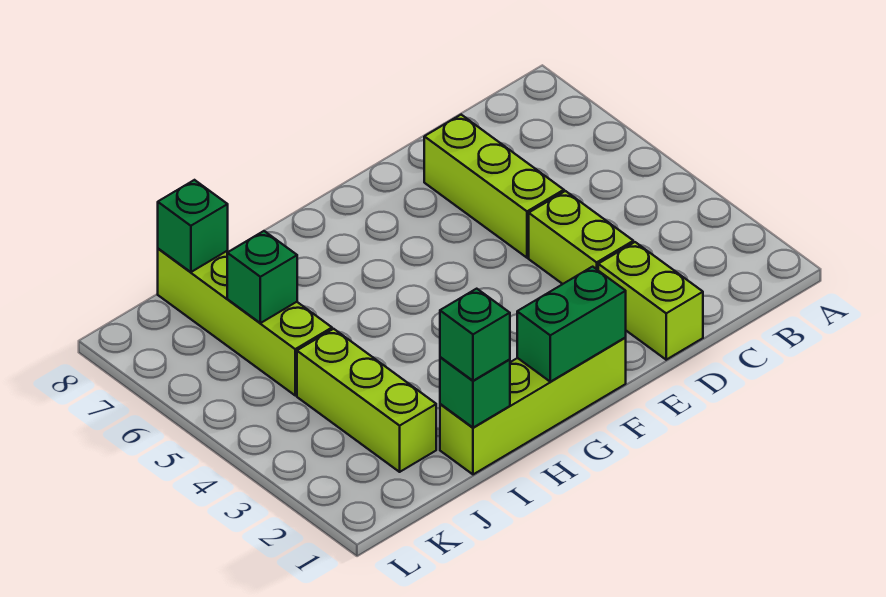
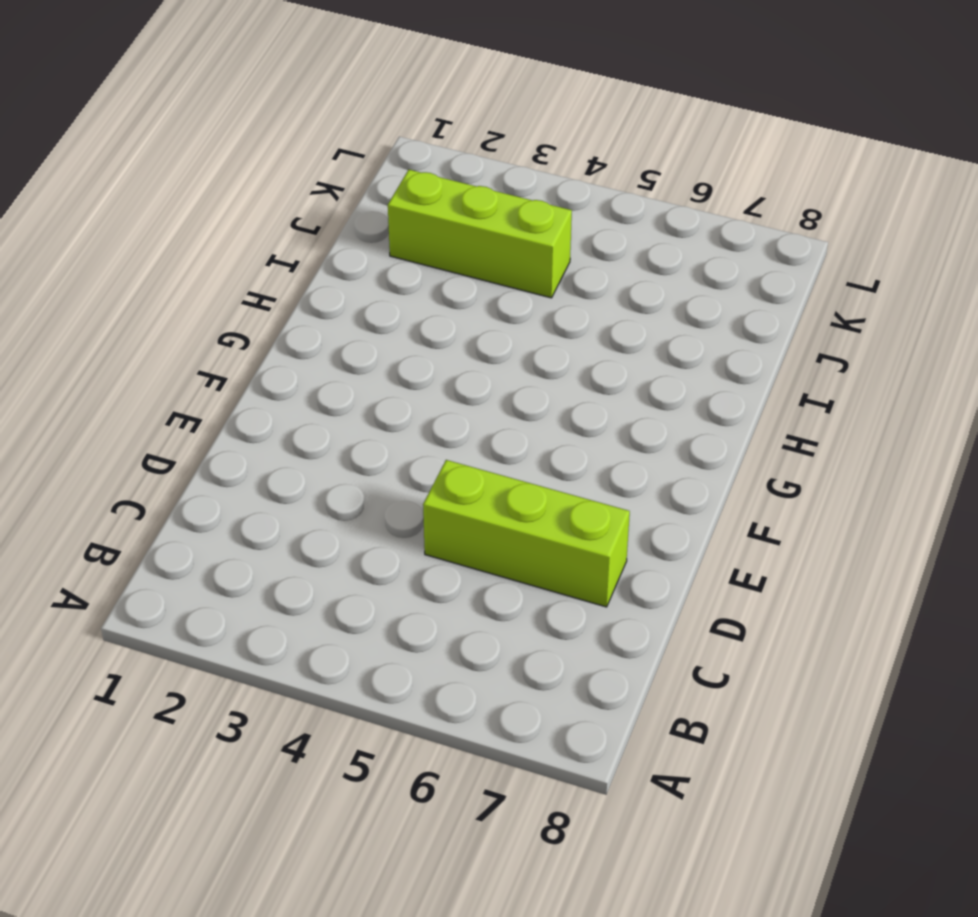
none -> lime 1x2 brick [598,242,703,360]
none -> lime 1x2 brick [529,191,633,284]

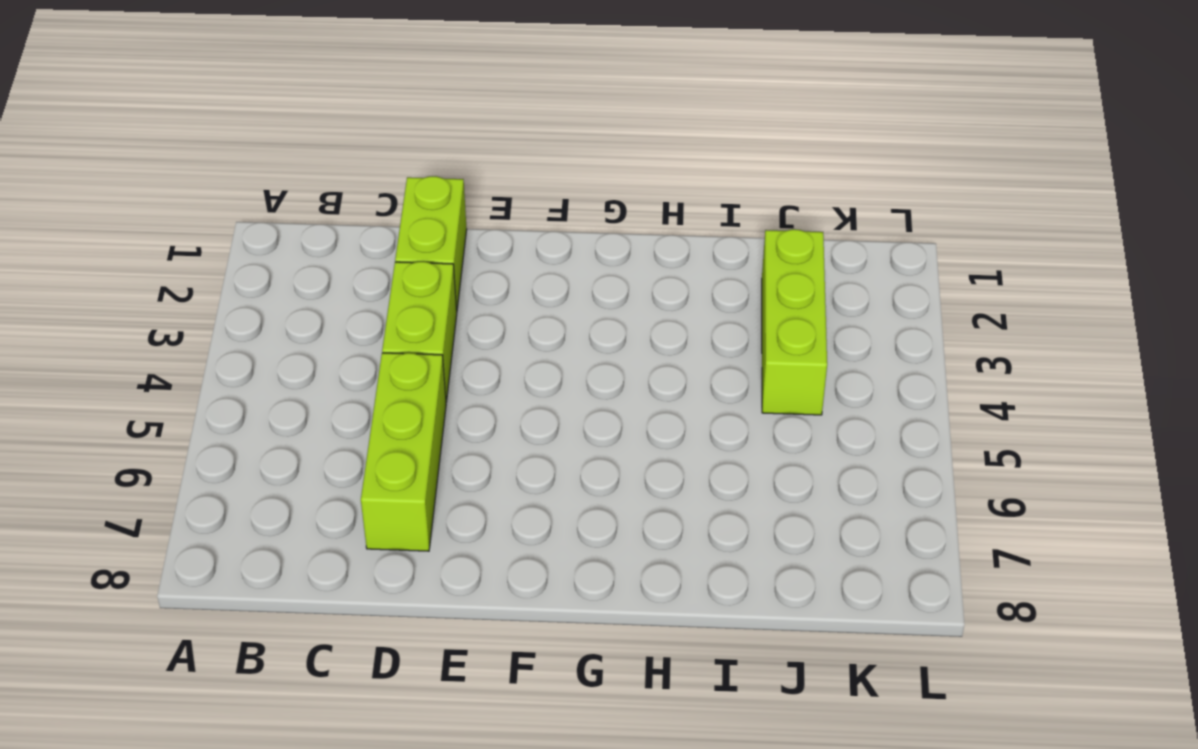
none -> lime 1x4 brick [440,337,626,474]
none -> lime 1x4 brick [158,249,332,395]

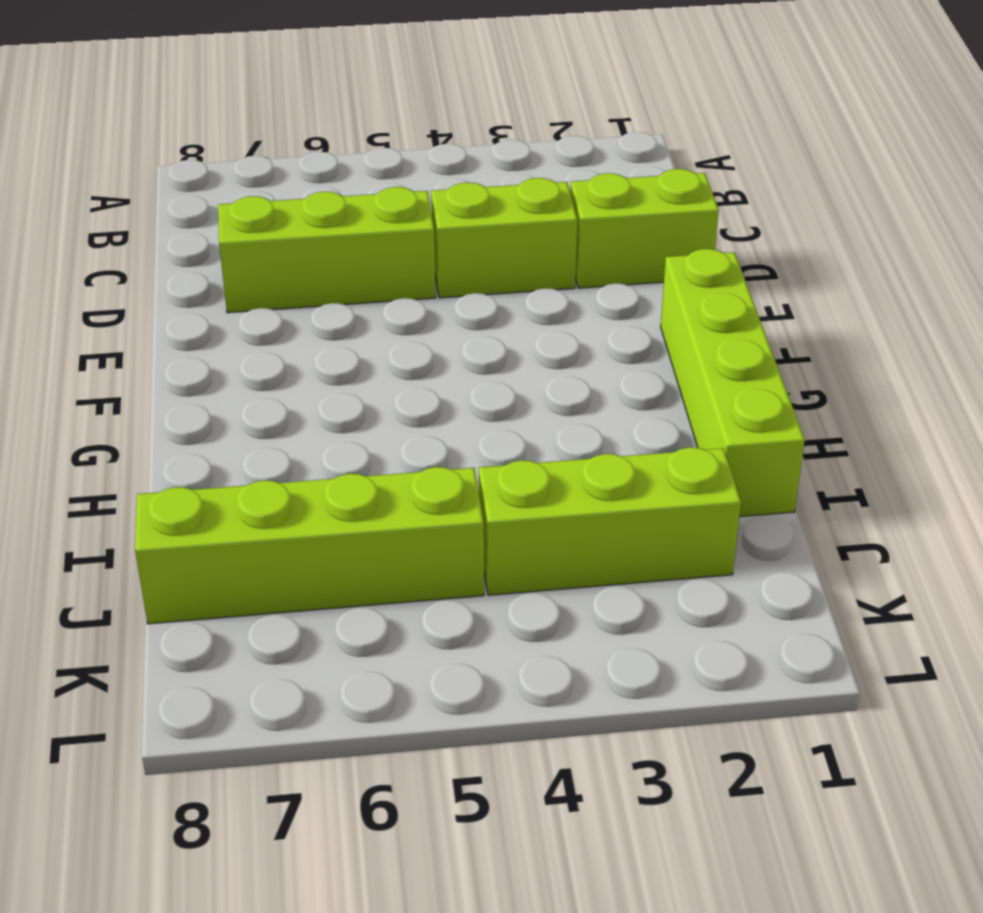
none -> green 1x2 brick [517,267,626,382]
none -> green 1x1 brick [440,357,510,428]

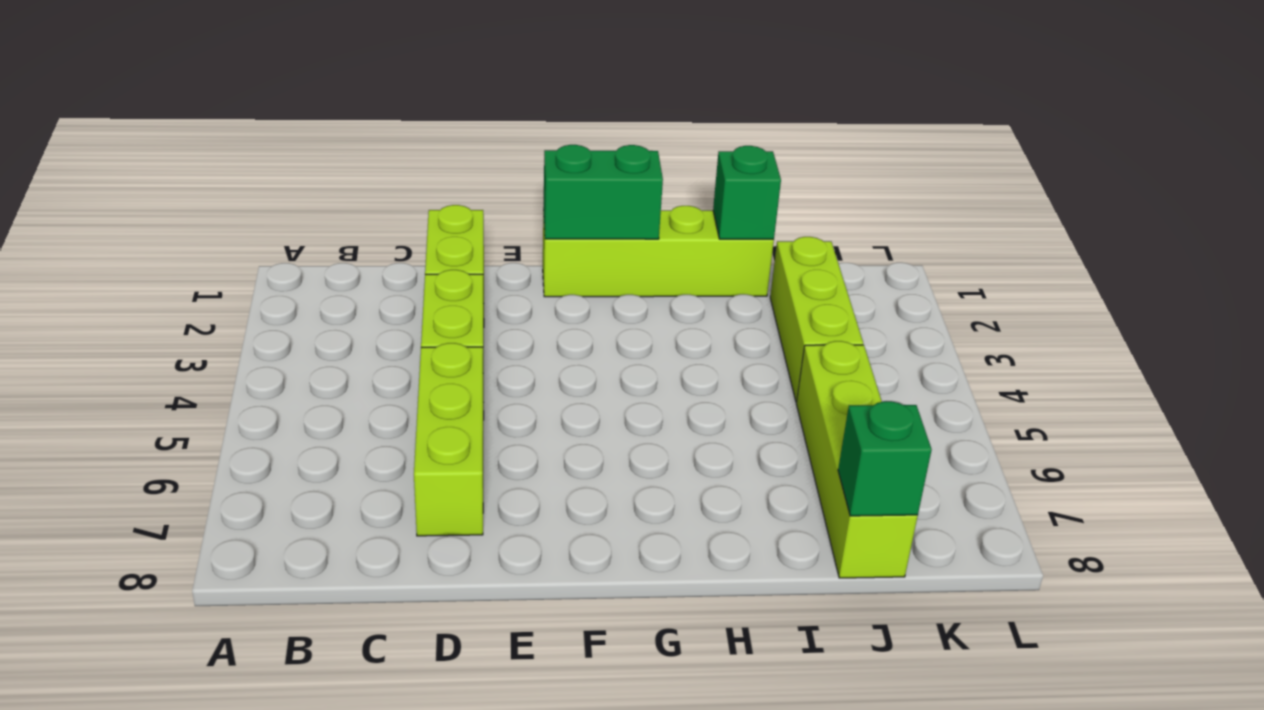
none -> green 1x1 brick [227,231,297,323]
none -> green 1x1 brick [440,289,510,381]

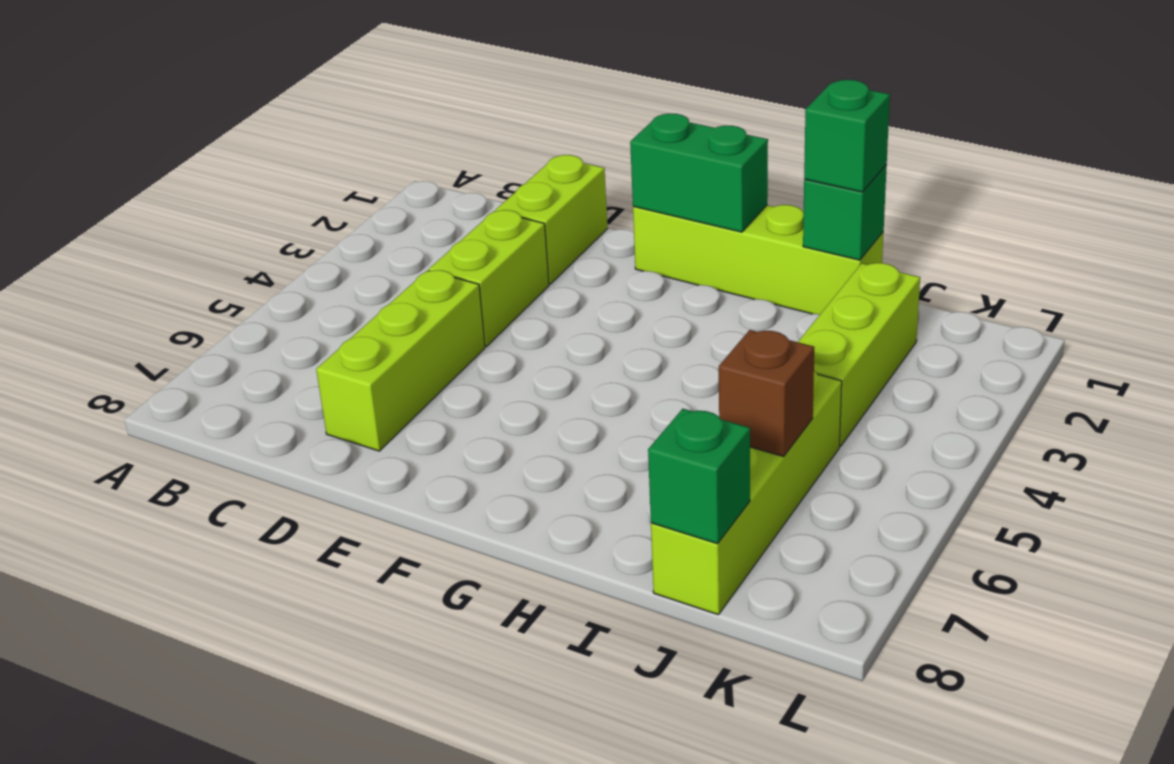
brown 1x1 brick [719,330,814,457] -> green 1x1 brick [227,231,297,323]

